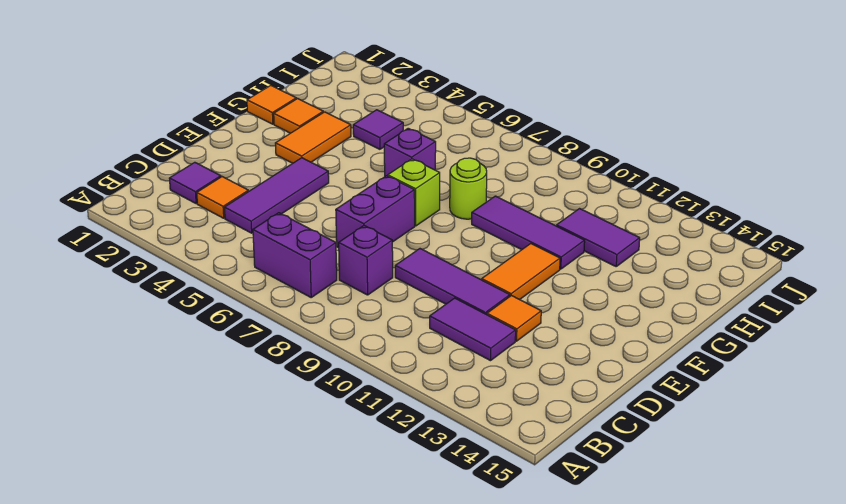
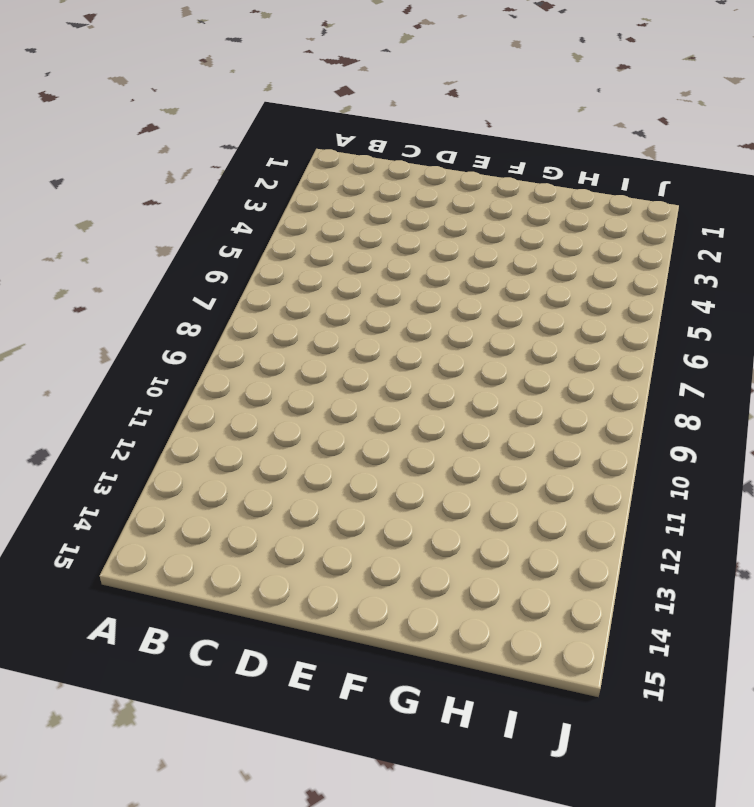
none -> purple 1x2 brick [253,213,337,297]
none -> purple 1x1 tile [169,162,221,204]
none -> orange 1x1 tile [197,177,249,218]

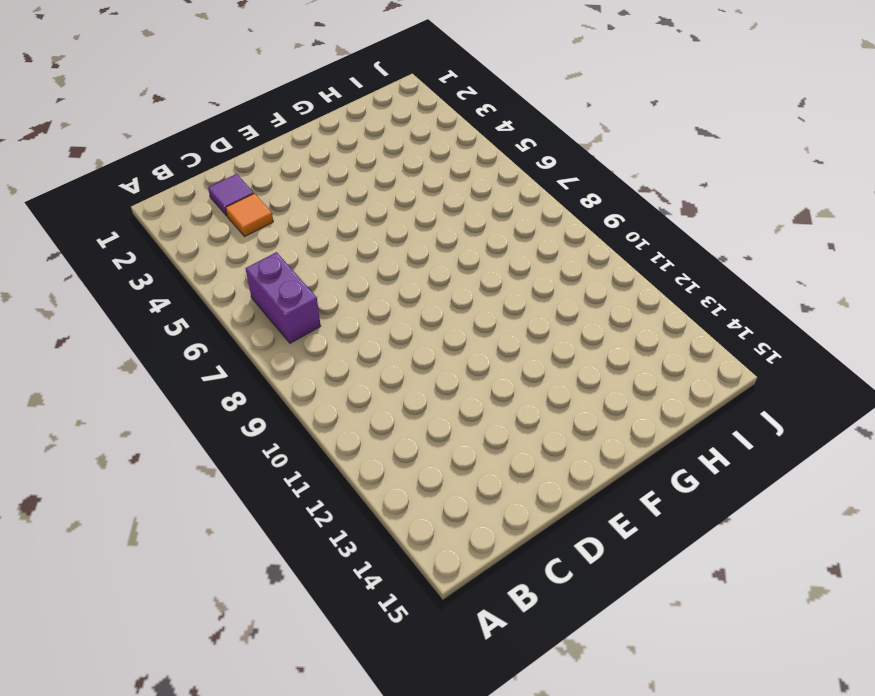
none -> purple 1x3 tile [224,158,329,233]
none -> purple 1x1 brick [339,226,393,295]
none -> purple 1x2 tile [430,298,516,361]

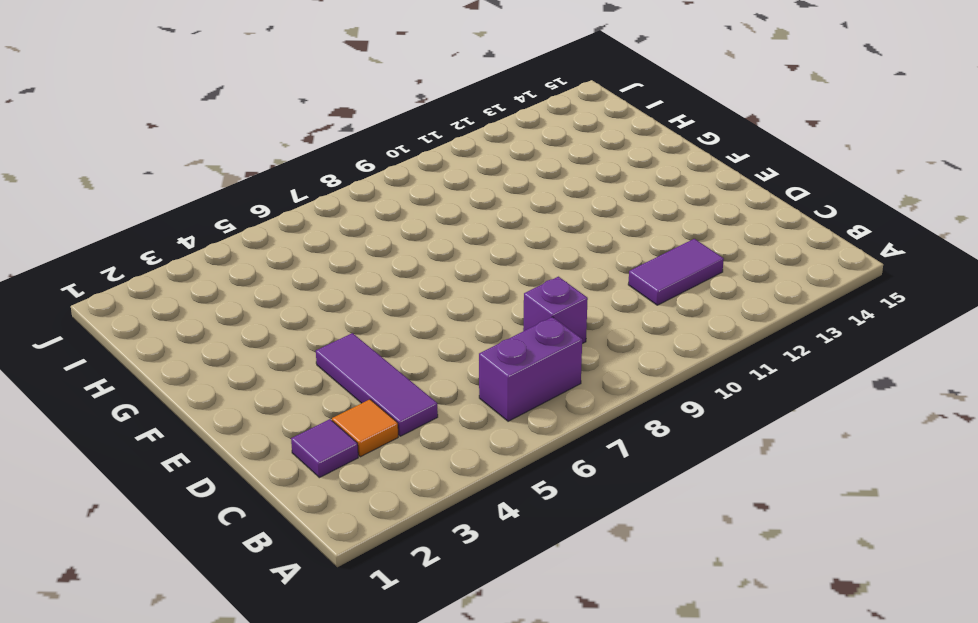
none -> purple 1x2 brick [336,176,415,248]
none -> purple 1x3 tile [395,249,510,315]
none -> orange 1x1 tile [487,296,541,341]

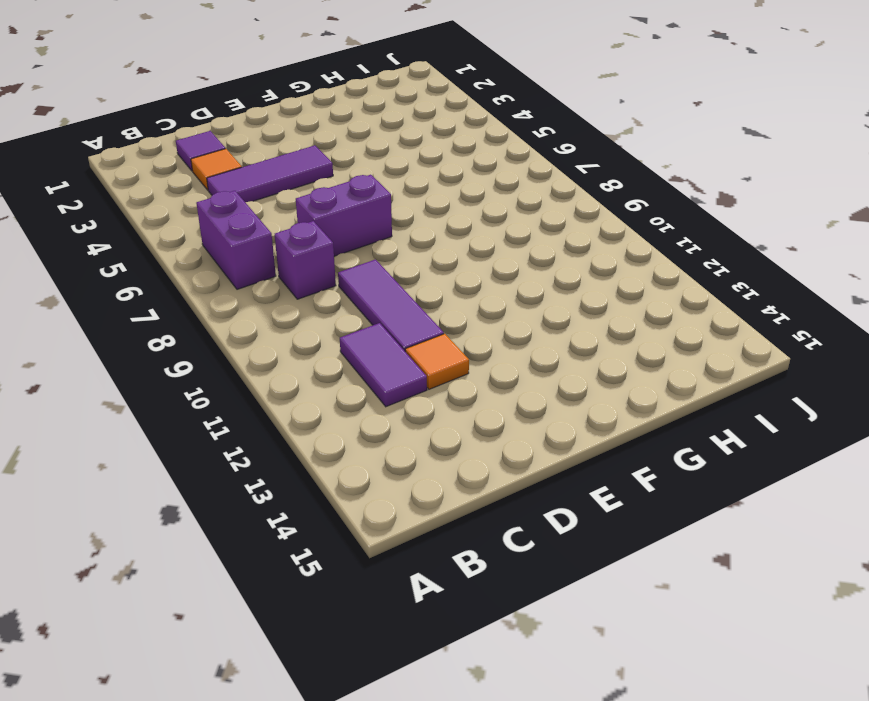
none -> orange 1x2 tile [482,244,560,300]
none -> orange 1x2 tile [275,112,351,163]
none -> lime 1x1 brick [388,159,440,226]

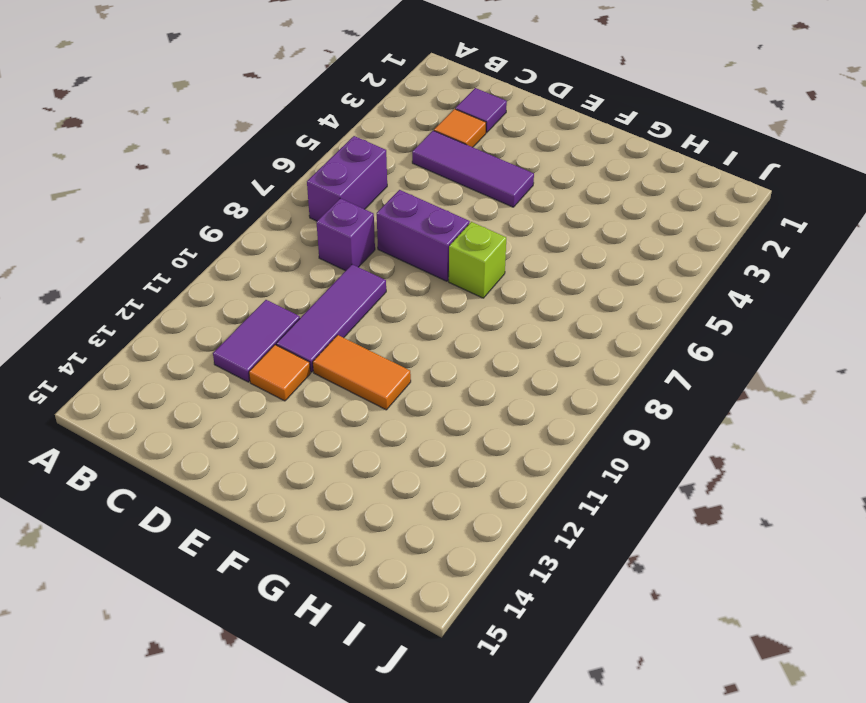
none -> orange 1x2 tile [275,112,351,163]
none -> orange 1x1 tile [247,85,296,124]
none -> orange 1x1 tile [274,99,323,133]

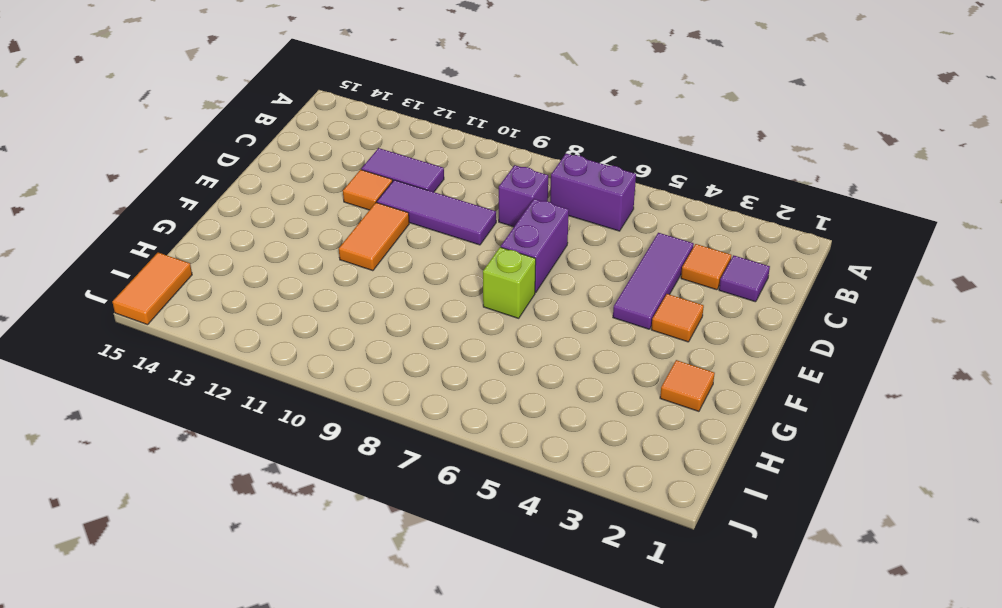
orange 1x1 tile [651,294,704,342] -> orange 1x1 tile moved to [247,85,296,124]
orange 1x2 tile [112,253,192,325] -> orange 1x2 tile moved to [275,112,351,163]
none -> purple 1x1 brick [384,128,436,176]
none -> lime 1x1 round brick [450,158,487,219]
none -> purple 1x3 tile [472,196,585,269]

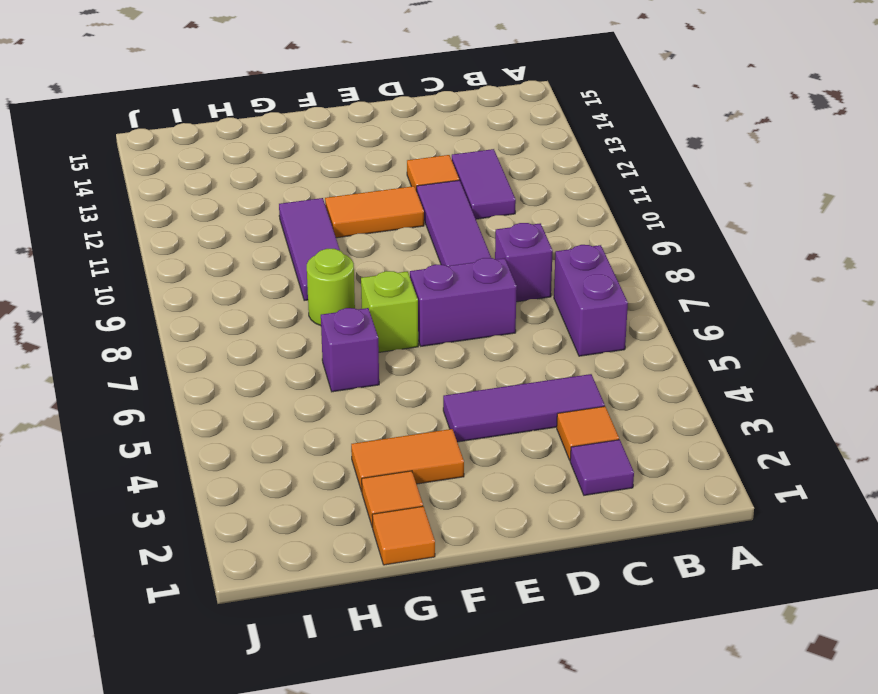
none -> purple 1x1 tile [353,110,403,149]
none -> purple 1x2 tile [557,209,640,266]

